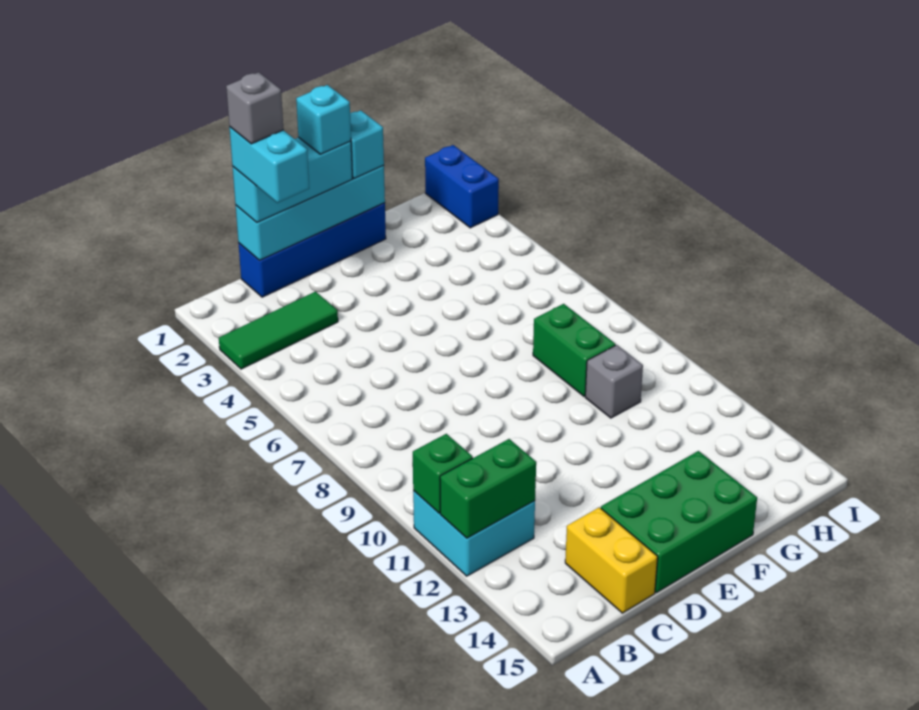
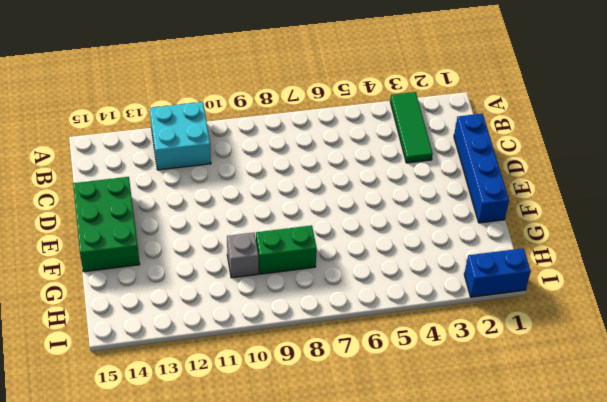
none -> yellow 1x2 brick [565,507,658,613]
none -> green 1x1 brick [413,434,473,513]
none -> green 1x2 brick [440,439,536,538]

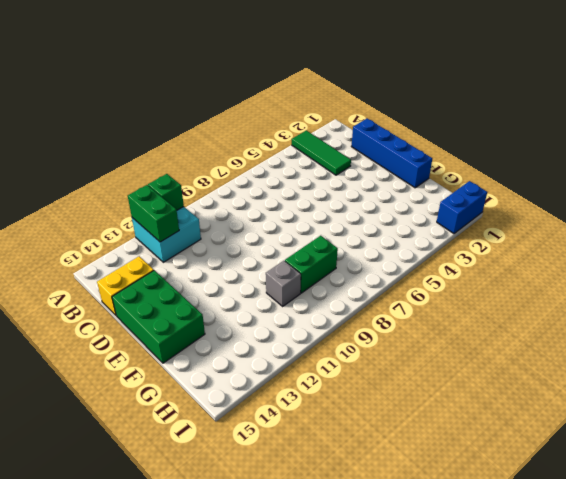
none -> cyan 1x4 brick [236,165,385,260]
none -> cyan 1x3 brick [233,137,352,223]
none -> cyan 1x1 brick [350,110,384,178]

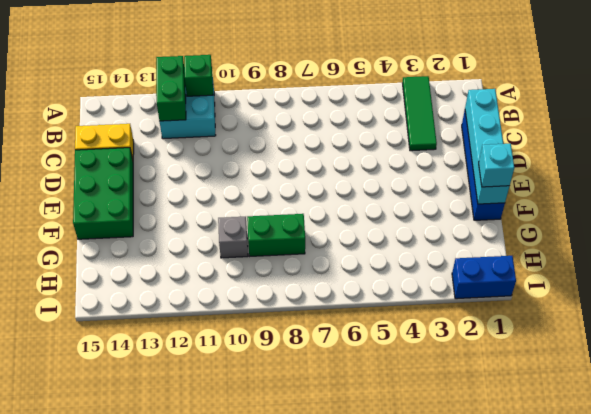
none -> cyan 1x3 brick [233,137,352,223]
none -> cyan 1x2 brick [229,127,309,203]
none -> cyan 1x1 brick [296,85,351,154]

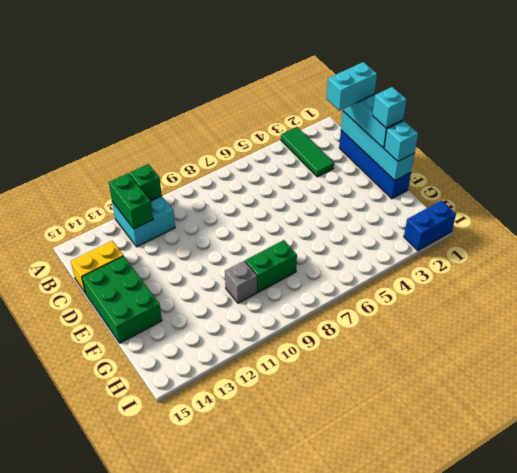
none -> grey 1x1 brick [226,72,283,144]

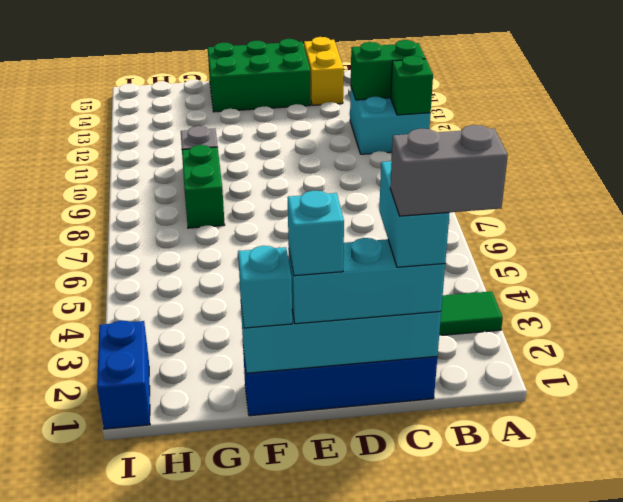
grey 1x2 brick [390,125,508,216] -> grey 1x1 brick [226,72,283,144]

